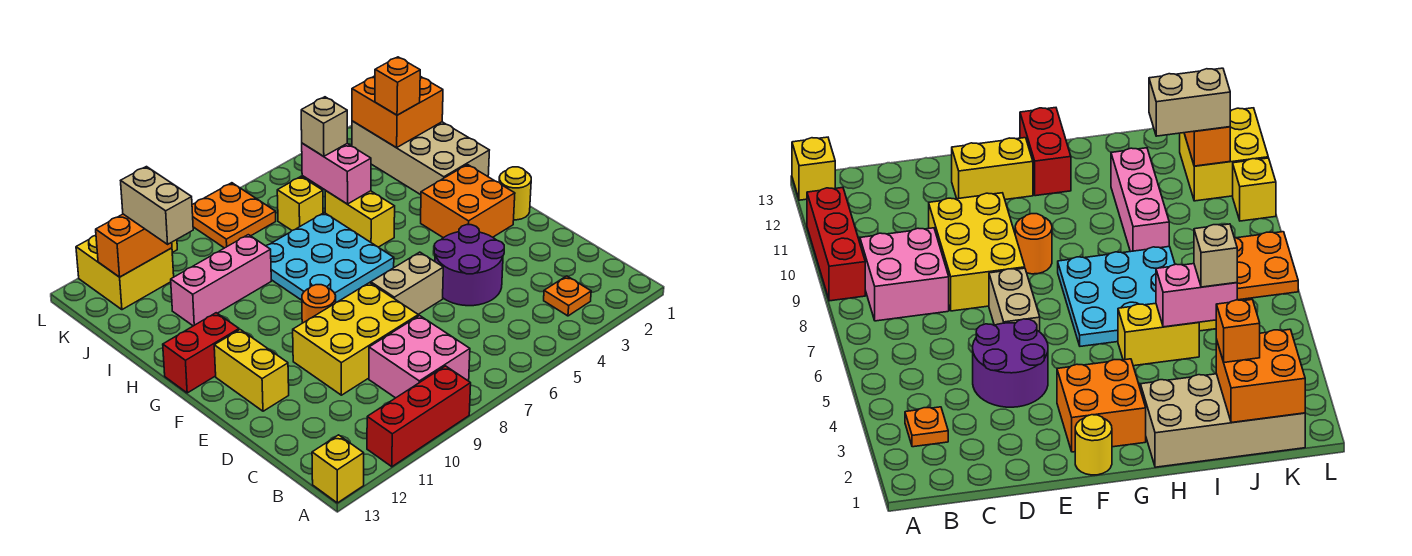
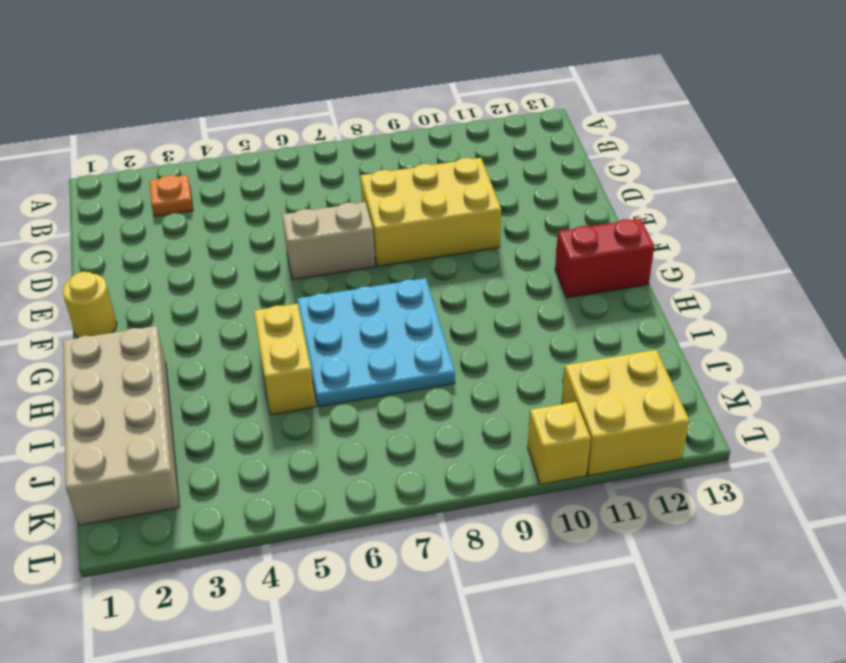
none -> red 1x3 brick [367,366,471,467]
none -> yellow 1x1 brick [312,435,364,503]
none -> pink 2x2 brick [369,316,470,398]

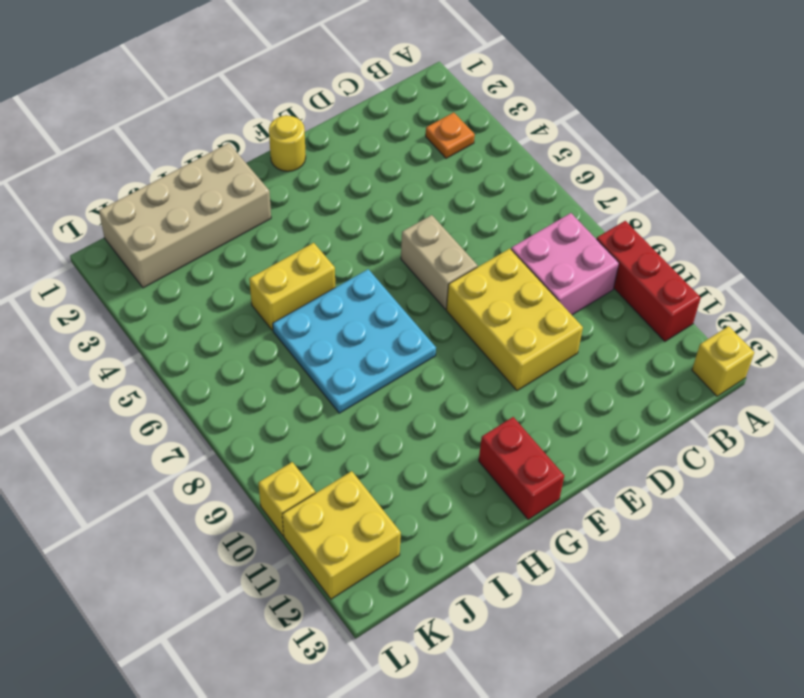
none -> purple 2x2 round brick [434,225,504,306]
none -> yellow 1x2 brick [214,330,289,411]
none -> orange 2x2 brick [421,165,515,238]

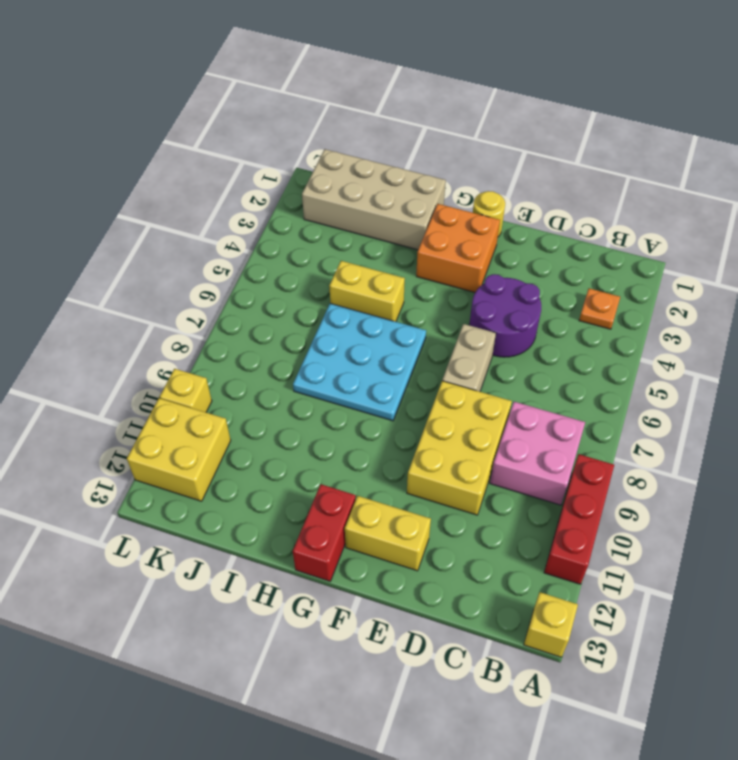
none -> orange 1x1 round brick [302,285,336,323]
none -> pink 1x3 brick [171,235,271,326]
none -> yellow 1x1 brick [277,177,323,230]

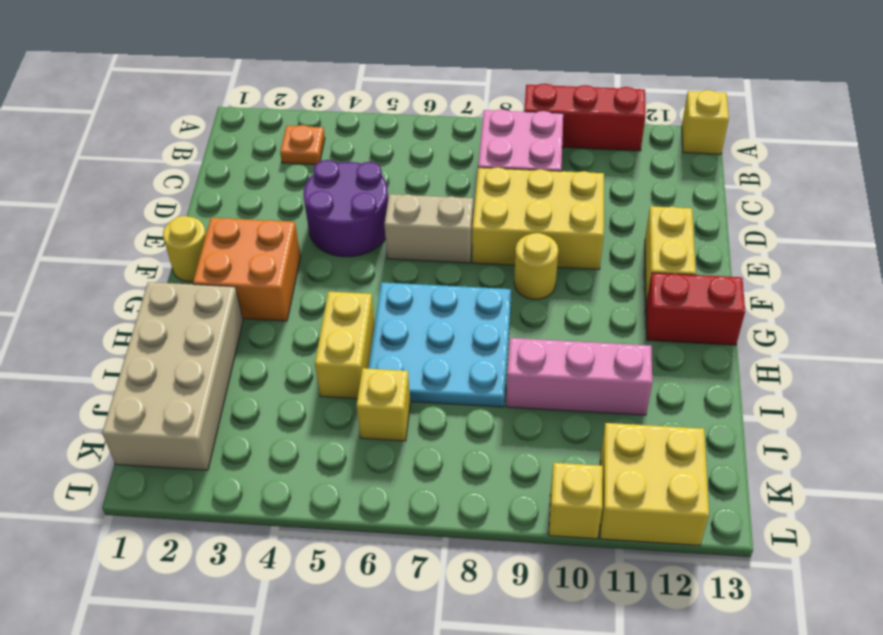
yellow 1x1 round brick [514,233,558,300] -> orange 1x1 round brick [302,285,336,323]
none -> orange 2x2 plate [192,183,276,248]
none -> pink 1x2 brick [302,143,371,204]
none -> orange 2x2 brick [352,76,443,148]

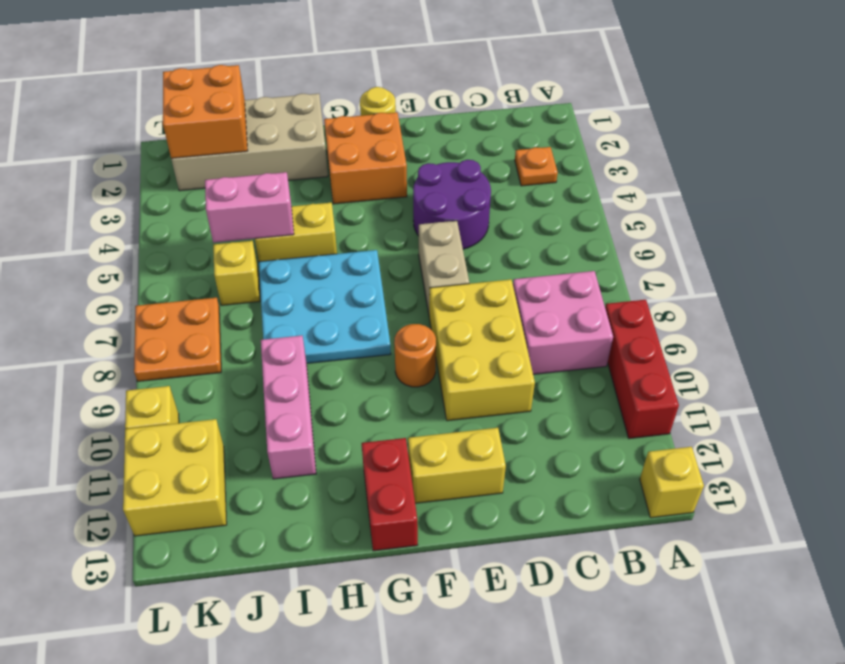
none -> orange 1x2 brick [96,214,172,277]
none -> orange 1x1 brick [375,57,420,115]
none -> tan 1x1 brick [301,97,347,156]

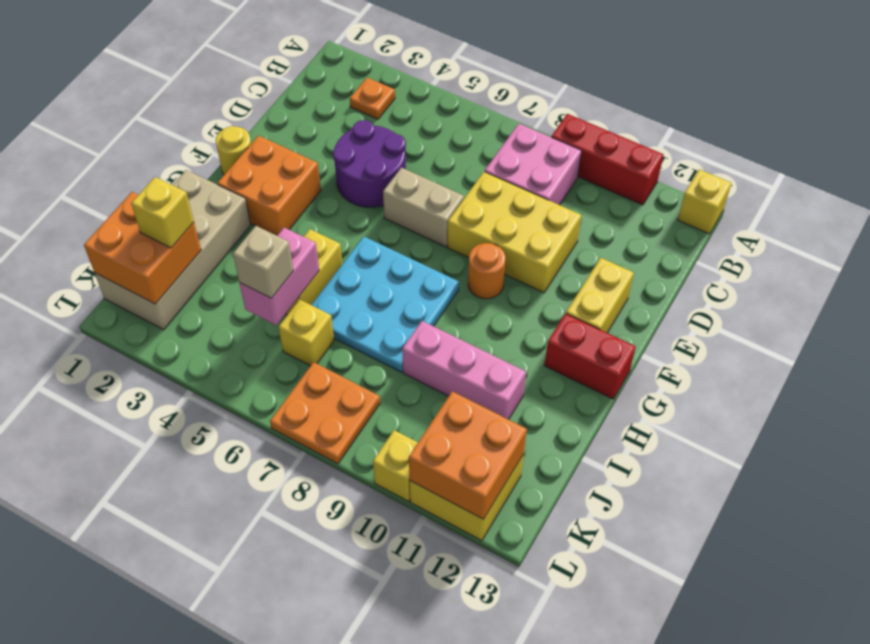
yellow 1x1 brick [131,177,194,248] -> orange 1x1 brick [375,57,420,115]
orange 2x2 brick [409,391,527,519] -> orange 1x2 brick [96,214,172,277]
none -> tan 1x2 brick [121,167,193,244]

